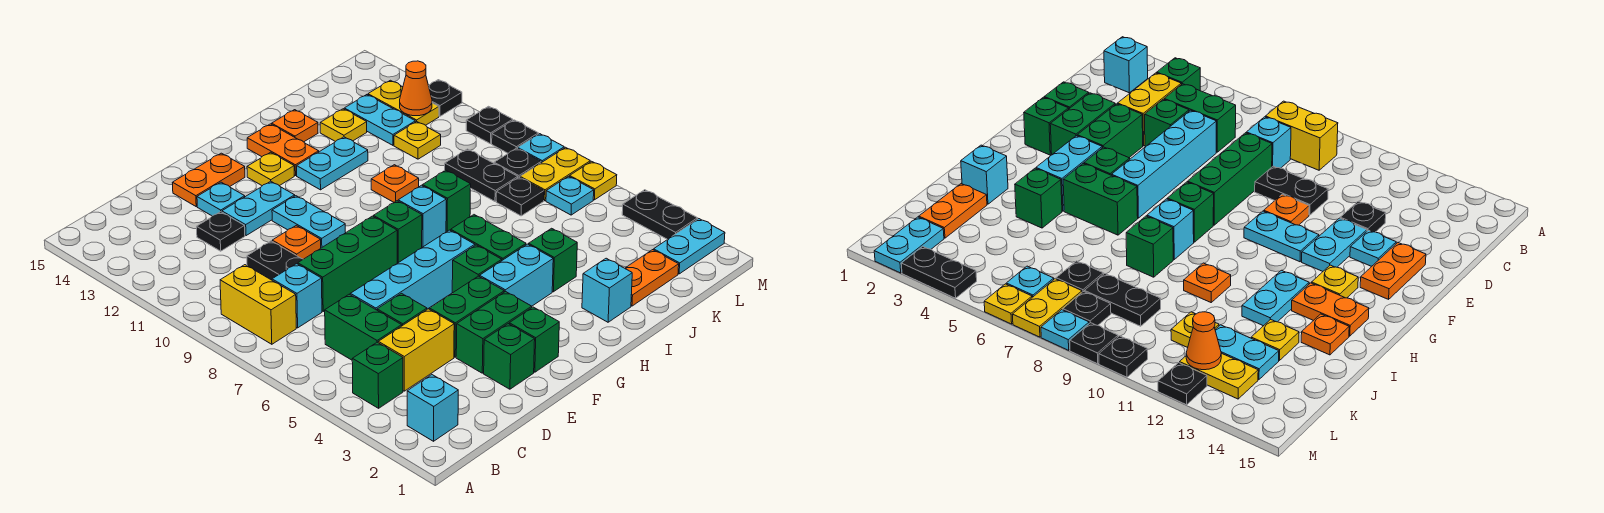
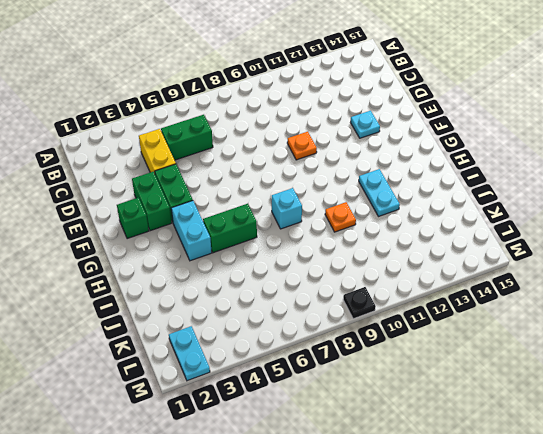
none -> cyan 1x1 brick [407,375,458,441]
none -> green 1x1 brick [352,342,403,408]
none -> yellow 1x2 brick [220,265,296,344]
none -> cyan 1x1 brick [272,264,322,328]

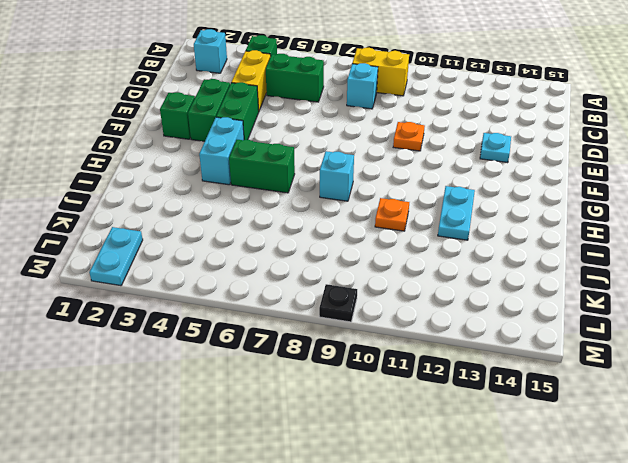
none -> green 1x1 brick [377,293,427,326]
none -> cyan 1x4 brick [350,230,475,310]
none -> green 1x3 brick [298,216,397,311]
none -> black 1x2 plate [247,241,303,280]

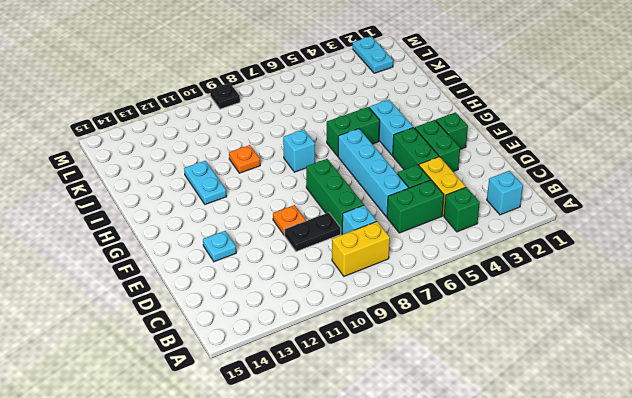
none -> black 1x1 plate [197,212,245,251]
none -> green 1x1 brick [484,324,535,389]
none -> cyan 1x2 plate [222,181,295,236]
none -> orange 1x2 plate [172,153,245,206]

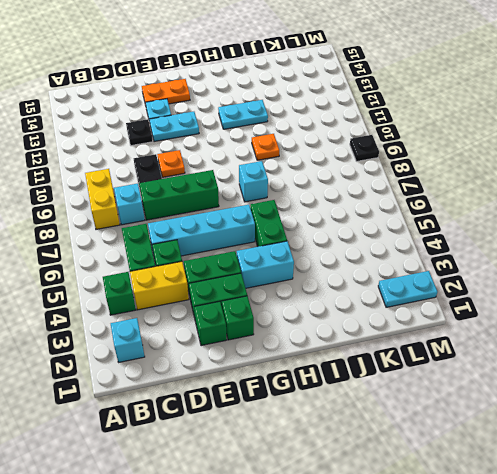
none -> cyan 1x2 plate [272,196,346,248]
none -> green 1x1 brick [452,245,502,293]
none -> green 1x1 brick [374,201,422,263]
none -> yellow 1x1 plate [247,152,294,186]

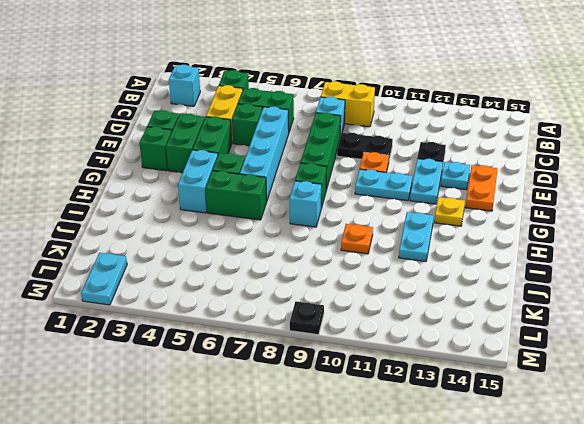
none -> orange 1x2 plate [247,124,319,176]
none -> cyan 1x1 brick [582,258,632,322]
none -> green 1x1 brick [529,228,577,292]
none -> green 1x1 brick [423,170,471,232]

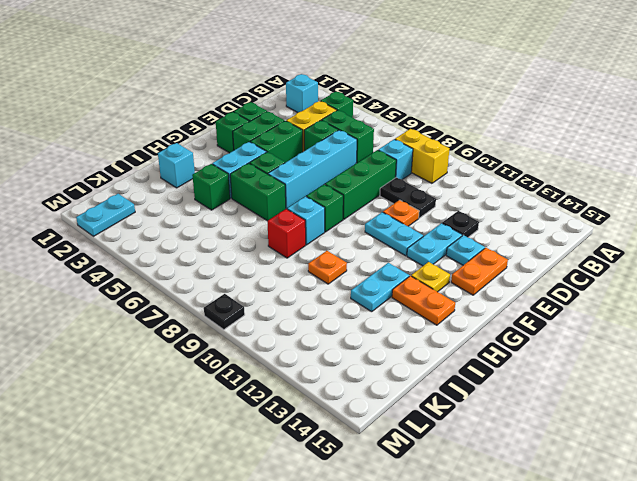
red 1x1 brick [267,209,306,258] -> green 1x1 brick [423,170,471,232]
none -> orange 1x1 plate [272,110,318,142]
none -> orange 1x2 plate [625,250,679,306]
none -> yellow 1x1 plate [320,109,367,142]
none -> black 1x1 plate [496,177,544,216]

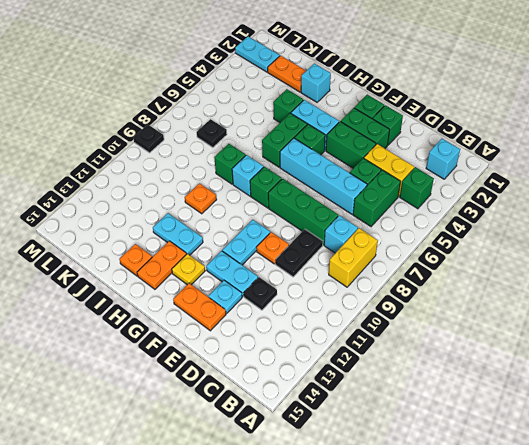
none -> yellow 1x1 plate [320,109,367,142]
none -> black 1x2 plate [445,149,518,201]
none -> yellow 1x1 plate [394,122,441,159]
none -> cyan 1x2 plate [344,95,415,145]

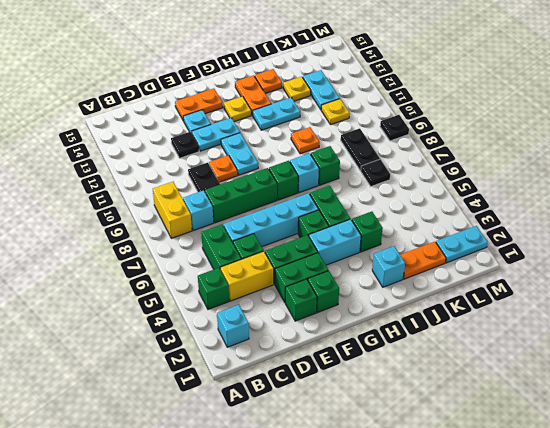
none -> cyan 1x1 plate [546,176,594,215]
none -> yellow 1x2 plate [520,147,590,201]
none -> black 1x1 plate [494,148,541,177]
none -> yellow 1x2 plate [368,80,439,125]

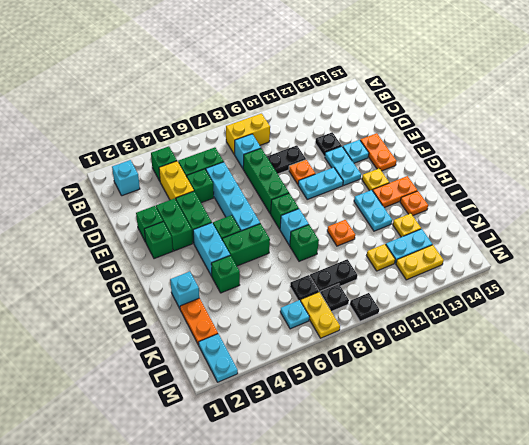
none -> black 1x2 plate [622,190,697,240]
none -> yellow 1x1 plate [570,161,617,200]
none -> cyan 1x1 plate [518,134,564,163]
none -> black 1x1 plate [466,106,513,144]

